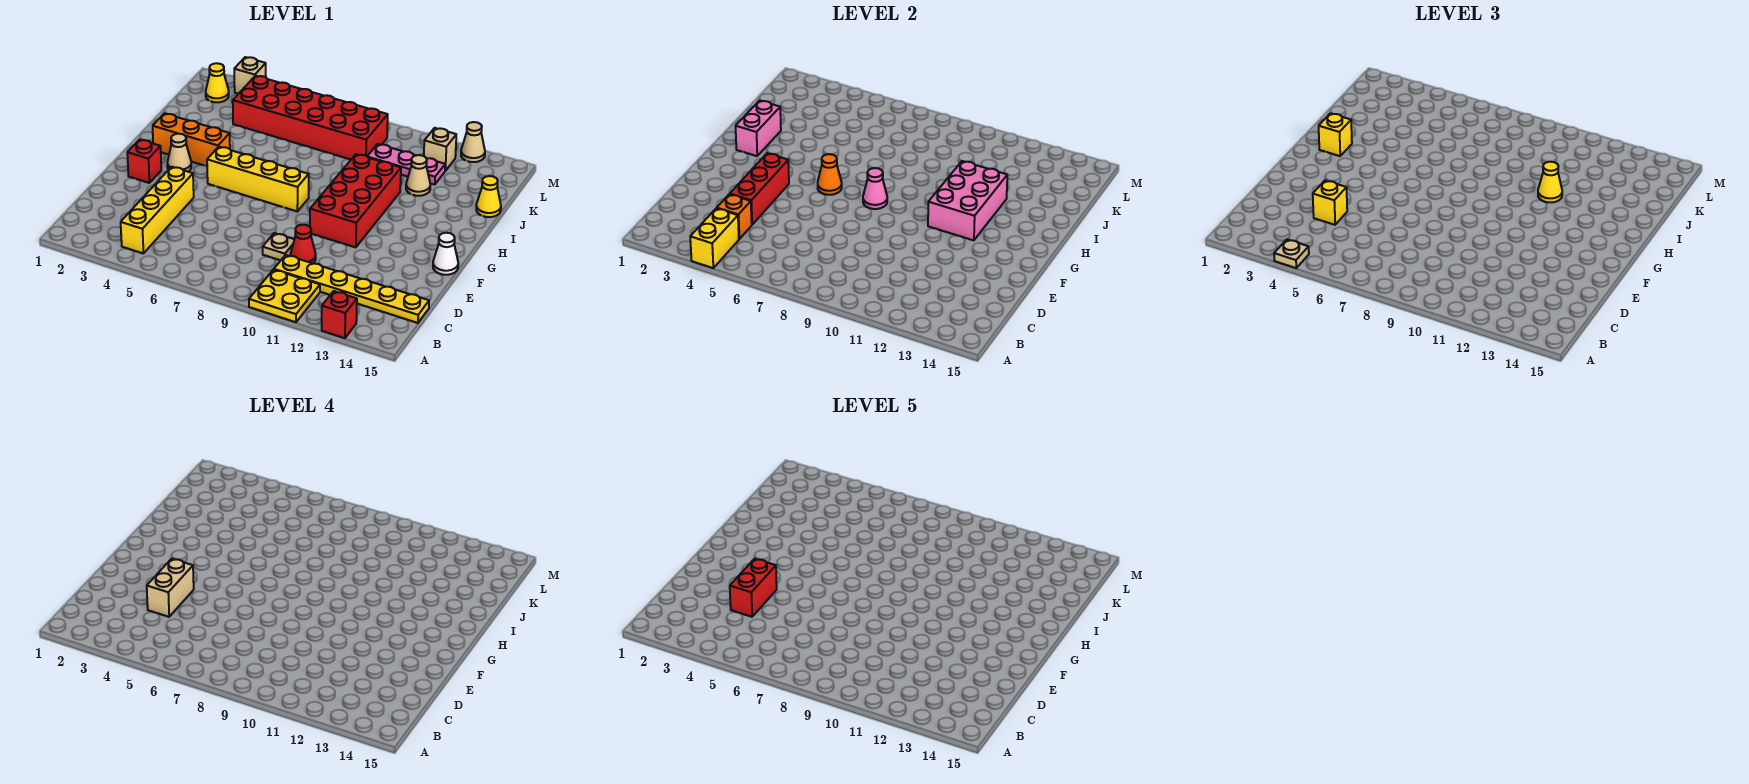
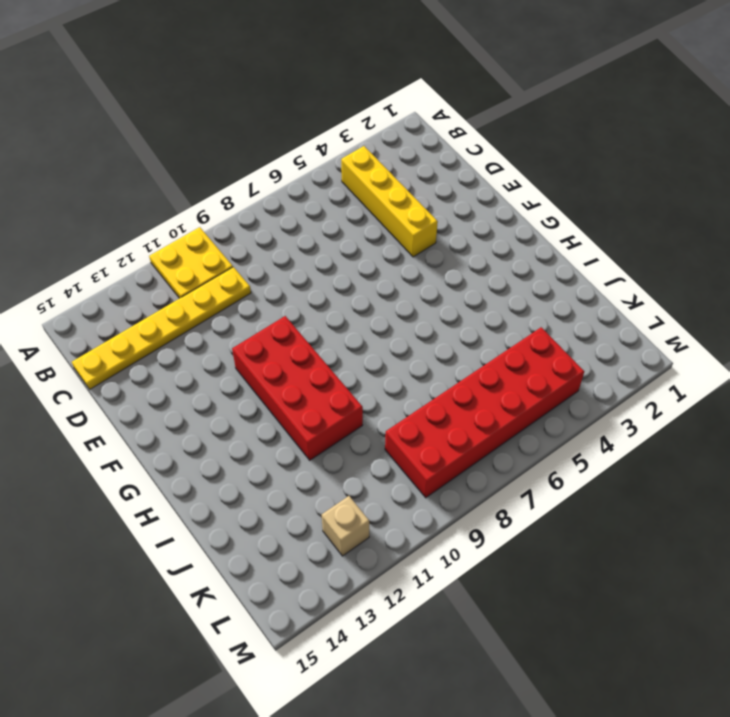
none -> red 1x1 brick [322,291,357,338]
none -> tan 1x1 plate [263,233,294,260]
none -> red 1x1 cone [291,225,316,263]
none -> red 1x1 brick [127,140,161,183]

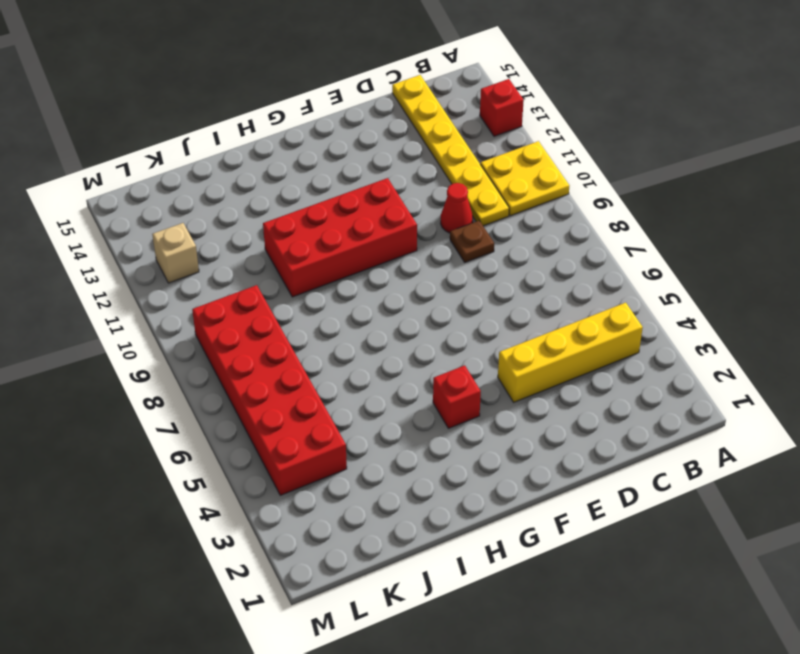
brown 1x1 plate [450,221,494,262] -> tan 1x1 plate [263,233,294,260]
red 1x1 brick [433,365,481,428] -> red 1x1 brick moved to [127,140,161,183]
none -> white 1x1 cone [433,233,458,275]
none -> tan 1x1 cone [167,134,191,172]
none -> yellow 1x4 brick [207,147,309,211]
none -> orange 1x3 brick [153,113,230,166]

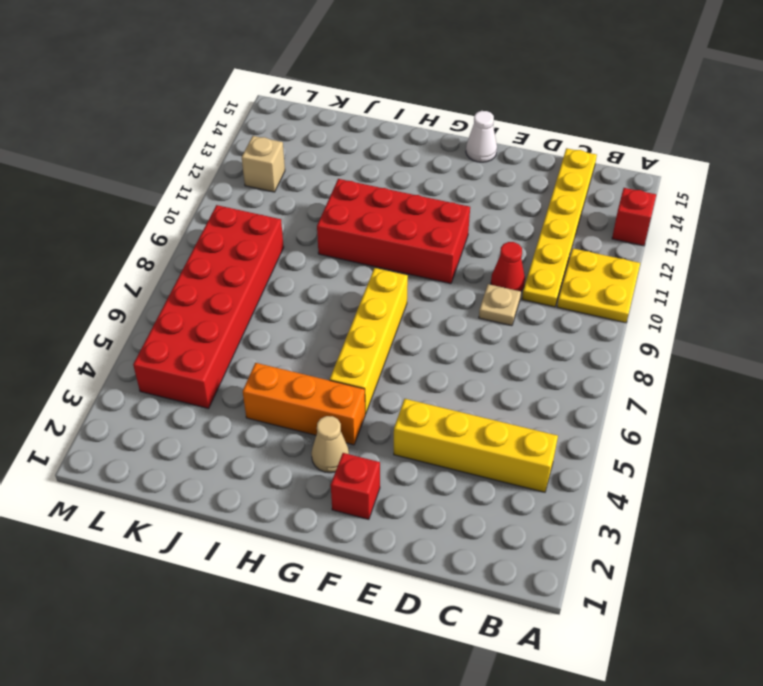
orange 1x3 brick [243,363,365,445] -> orange 1x3 brick turned to [153,113,230,166]
none -> tan 1x1 cone [406,155,430,196]
none -> yellow 1x1 cone [476,176,501,217]
none -> pink 1x3 plate [367,144,445,185]
none -> yellow 1x1 cone [206,63,229,102]

